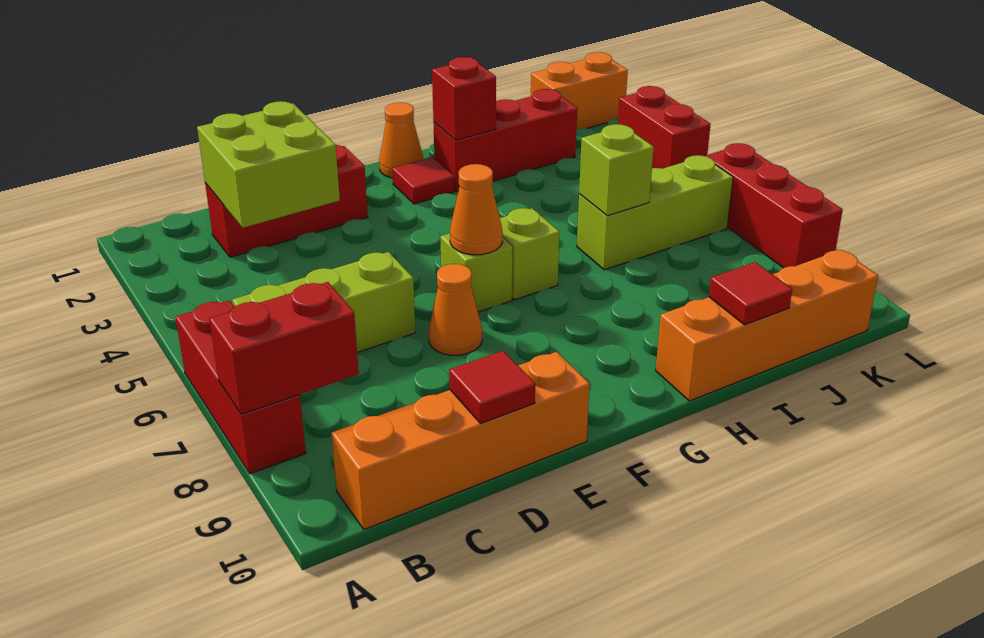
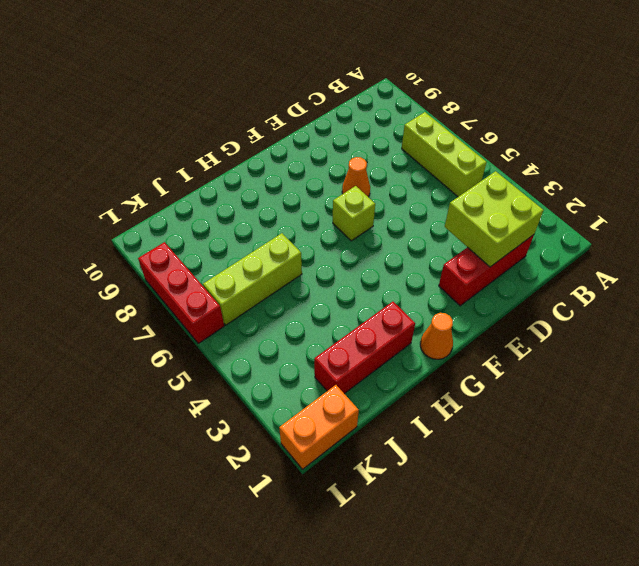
lime 1x3 brick [402,112,487,197] -> lime 1x3 brick turned to [232,252,416,352]
none -> red 1x3 brick [175,300,306,474]
none -> orange 1x4 brick [331,352,590,530]
none -> red 1x1 tile [392,157,454,204]

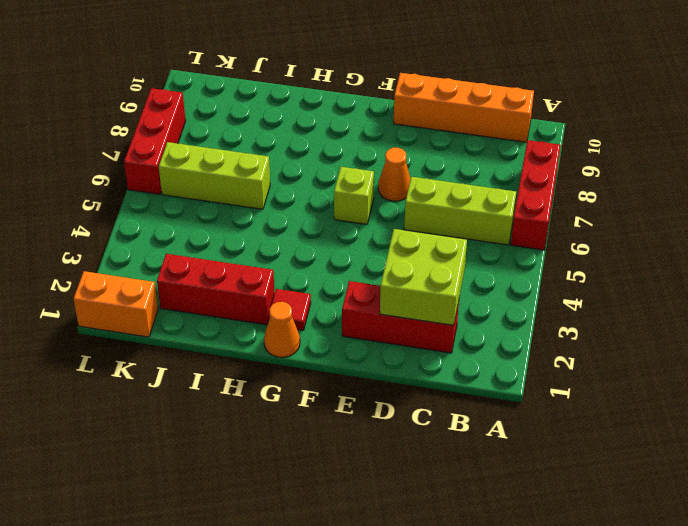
none -> lime 1x1 brick [500,208,560,300]
none -> orange 1x4 brick [656,250,878,401]
none -> red 1x2 brick [618,86,711,169]

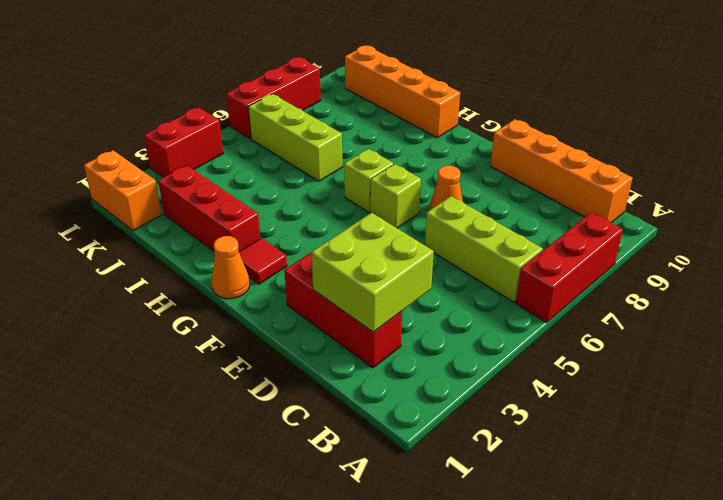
none -> red 1x2 brick [209,282,359,414]
none -> red 1x1 tile [449,351,535,424]
none -> orange 1x1 cone [450,164,503,255]

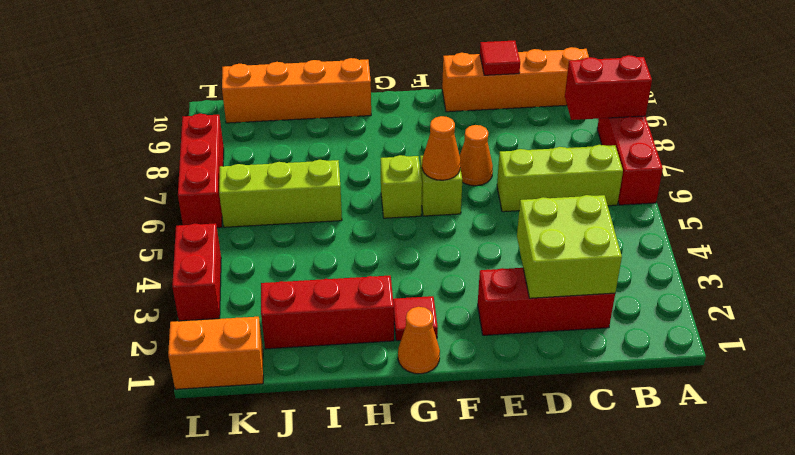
none -> red 1x1 brick [432,57,496,140]
none -> lime 1x1 brick [579,124,654,216]
none -> red 1x1 tile [709,262,792,325]

